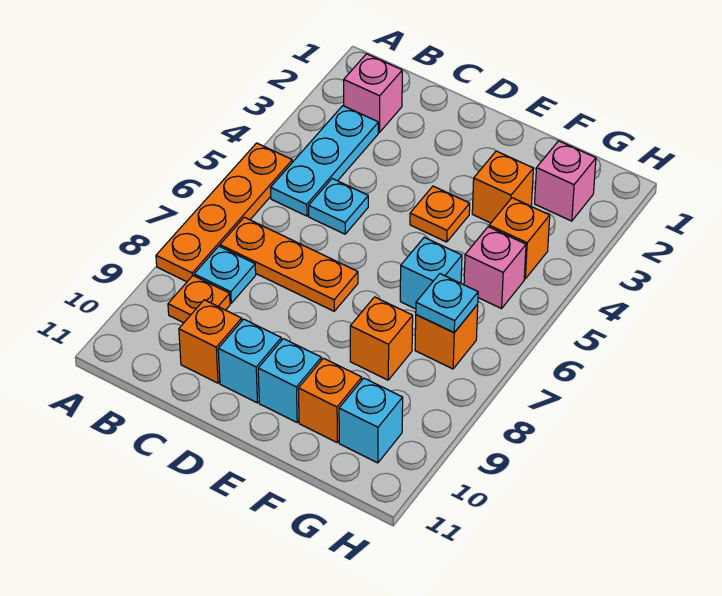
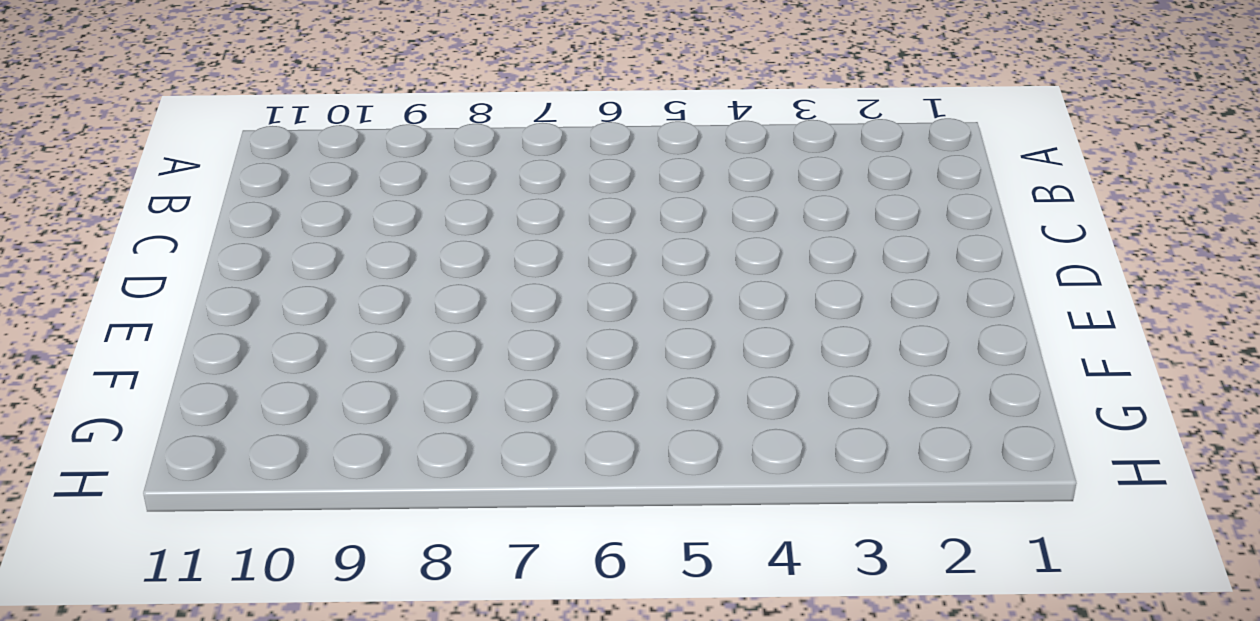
none -> orange 1x4 plate [156,143,292,282]
none -> pink 1x1 brick [344,54,402,132]
none -> cyan 1x3 plate [271,106,378,216]

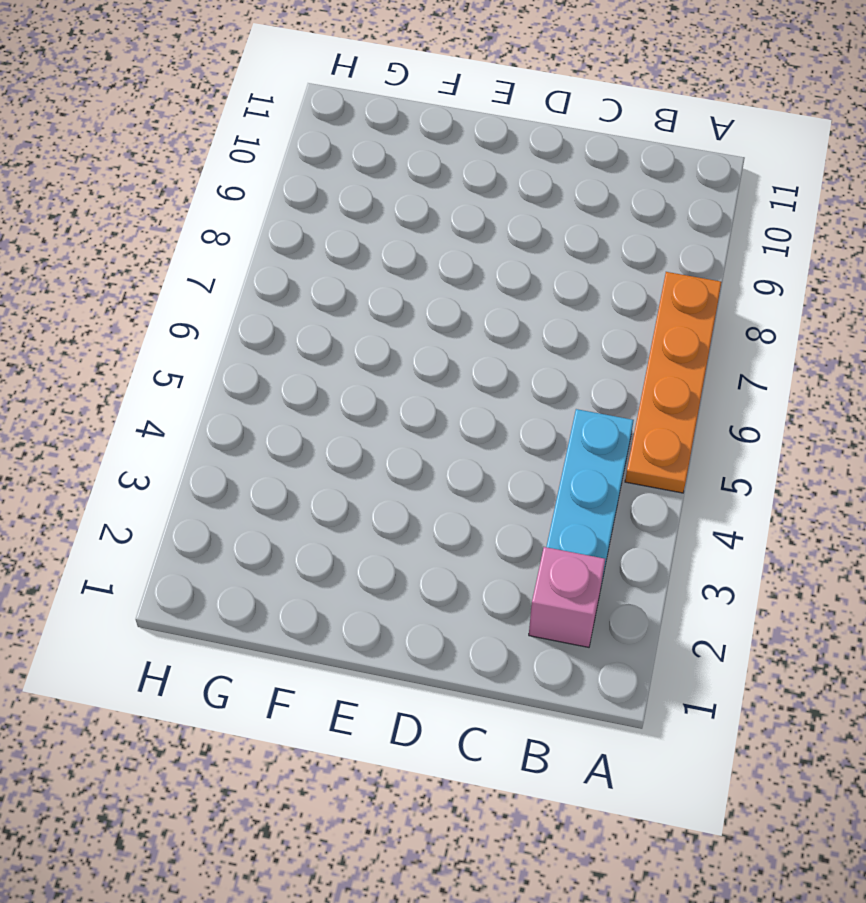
none -> orange 1x3 plate [220,217,358,311]
none -> cyan 1x1 plate [194,246,256,303]
none -> orange 1x1 plate [168,276,230,323]

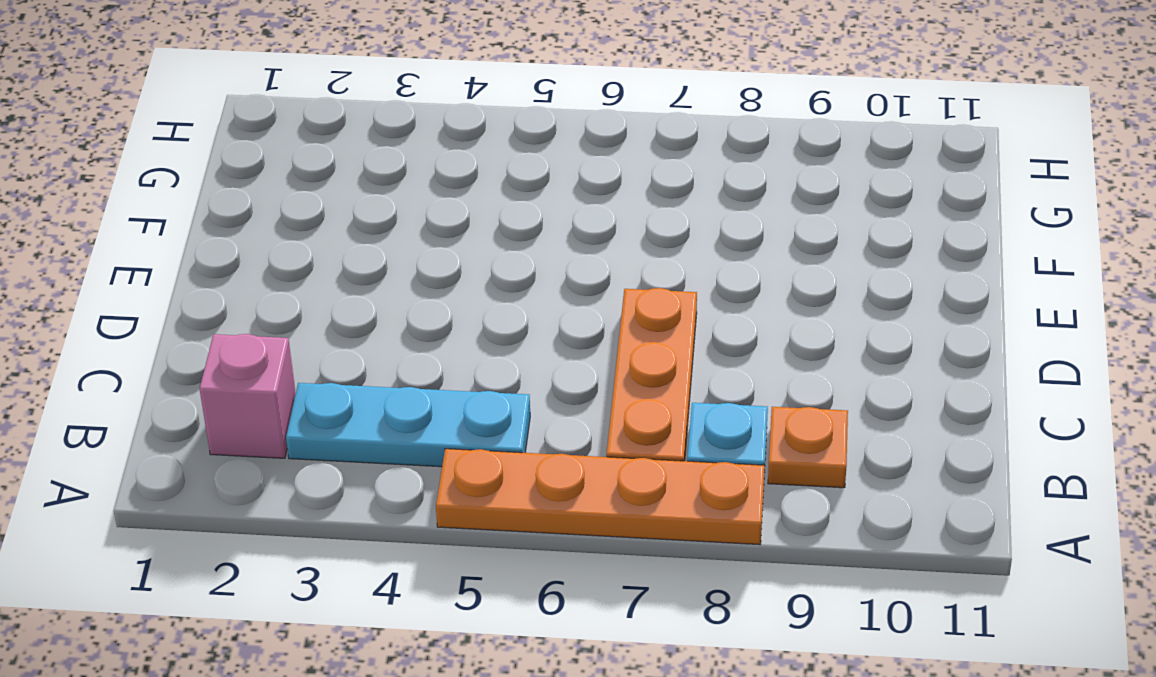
none -> cyan 1x1 plate [309,179,368,234]
none -> orange 1x1 brick [179,300,242,383]
none -> cyan 1x1 brick [218,319,281,403]

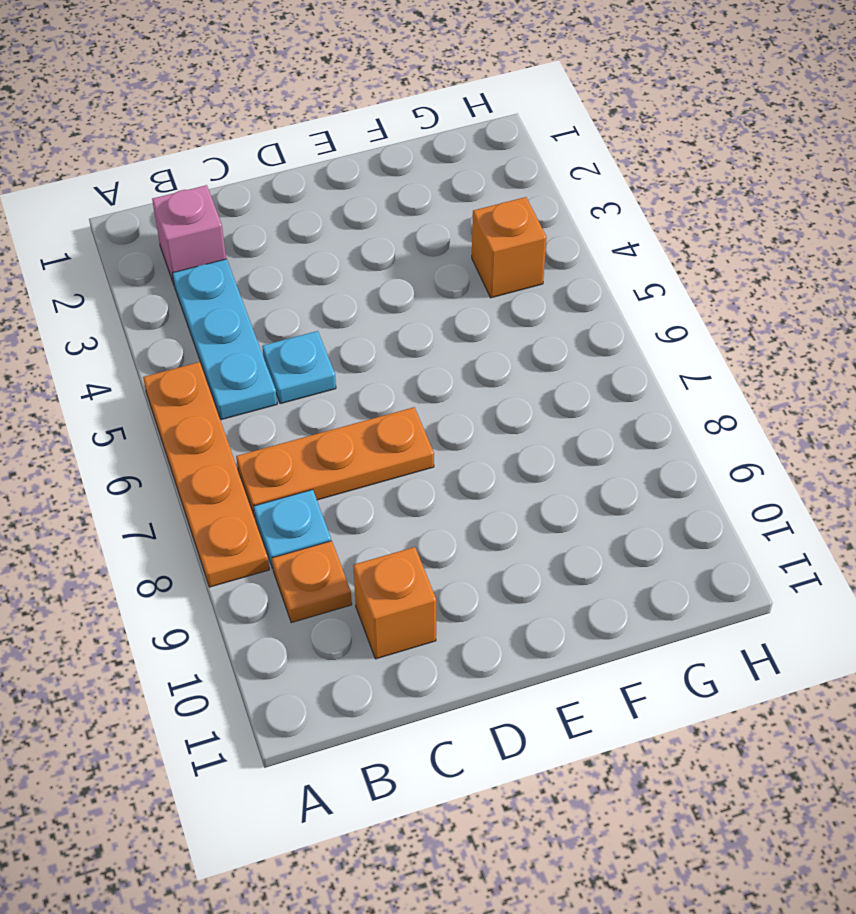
none -> cyan 1x1 brick [218,319,281,403]
none -> orange 1x1 plate [410,186,470,242]
none -> cyan 1x1 brick [258,339,321,422]

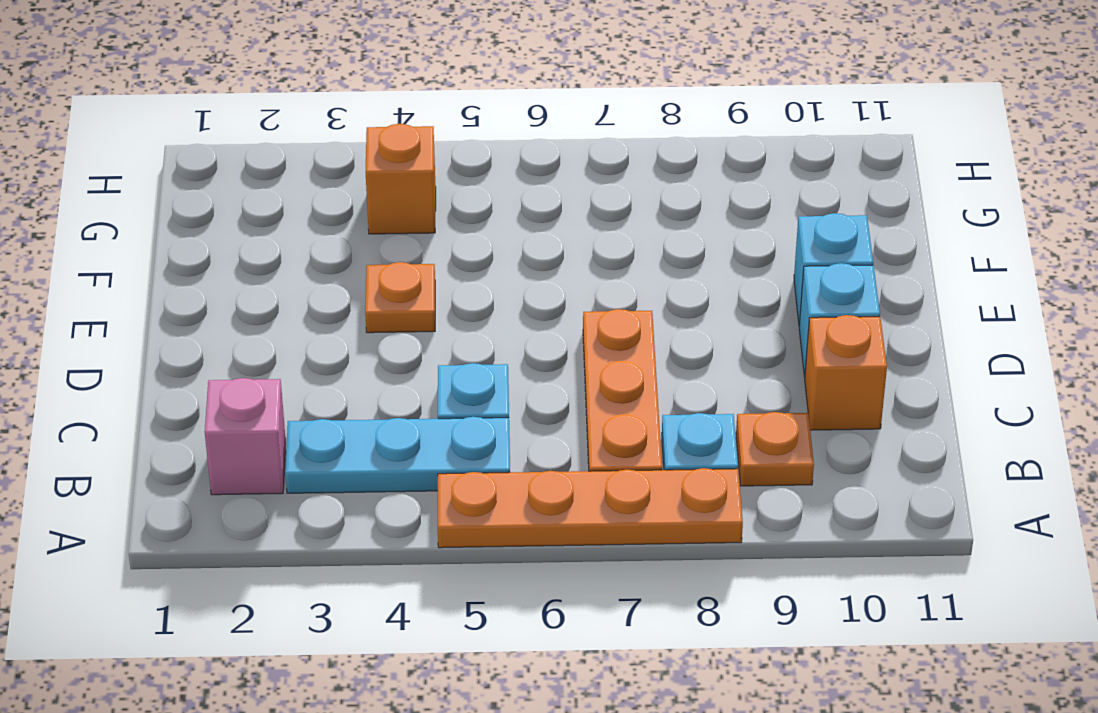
none -> orange 1x1 brick [472,151,533,223]
none -> cyan 1x1 brick [400,237,462,309]
none -> orange 1x1 brick [350,297,413,380]

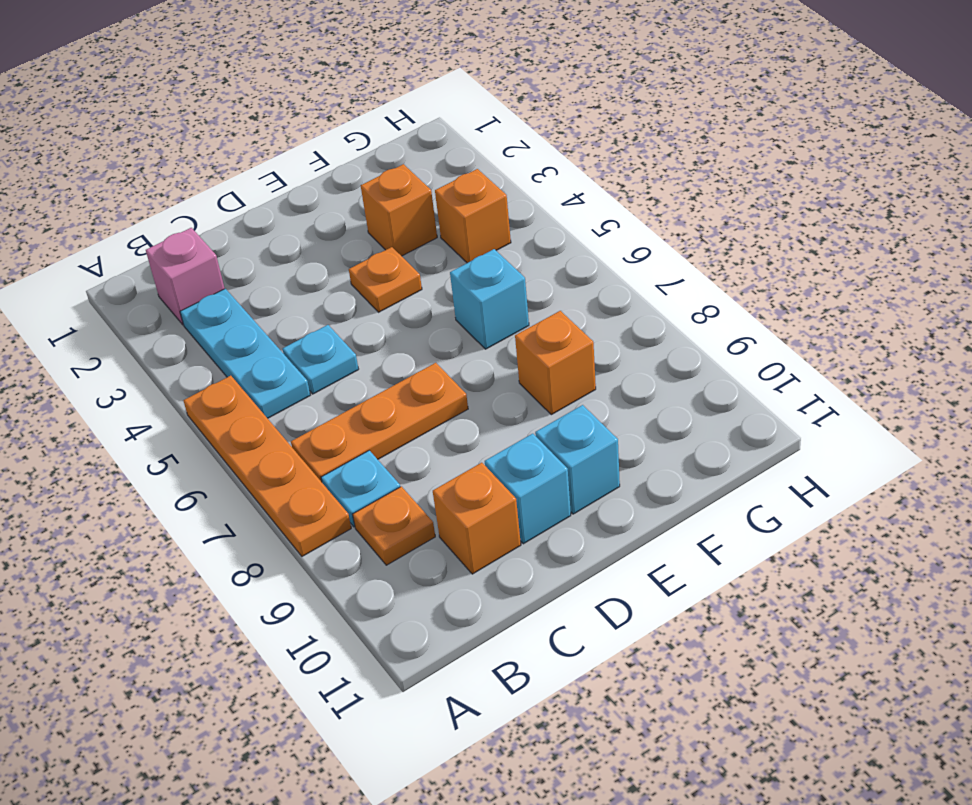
none -> orange 1x1 brick [298,358,362,442]
none -> pink 1x1 brick [535,141,596,221]
none -> pink 1x1 brick [464,227,526,309]

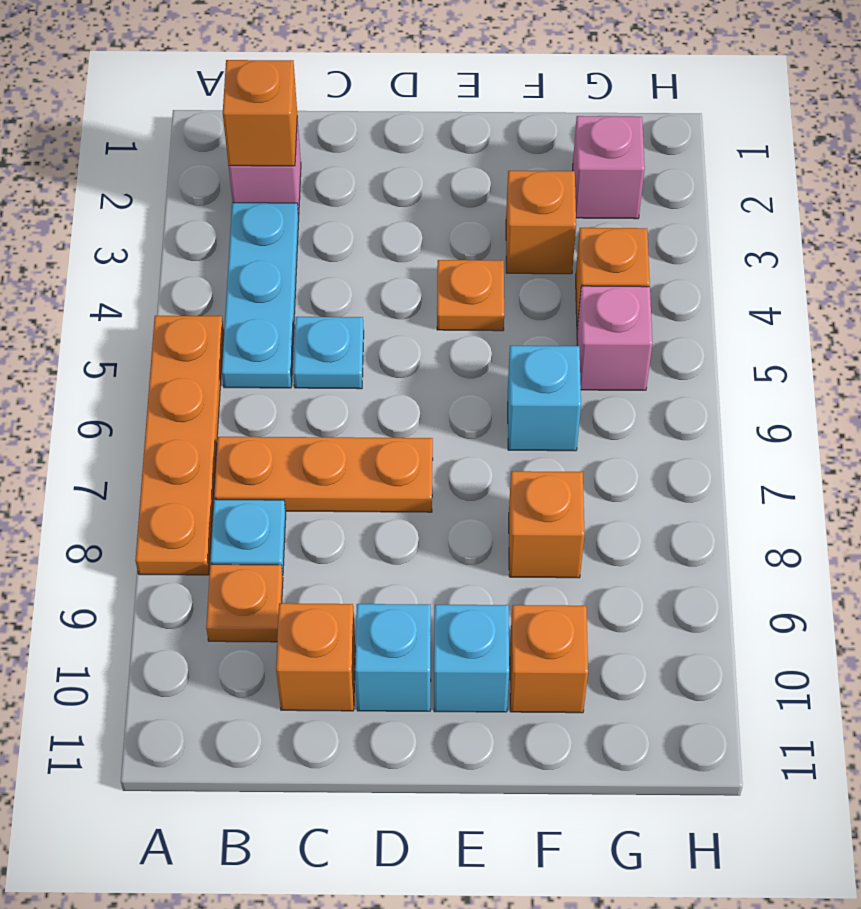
orange 1x1 brick [223,60,297,166] -> orange 1x1 brick moved to [415,304,478,369]
none -> cyan 1x1 brick [339,378,403,463]
none -> cyan 1x1 plate [416,274,478,333]

